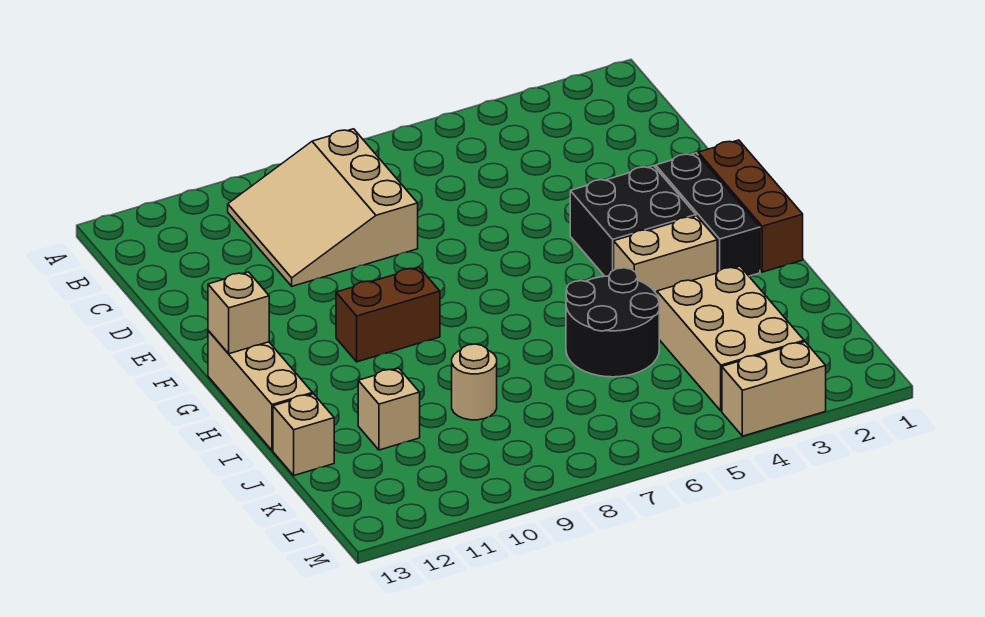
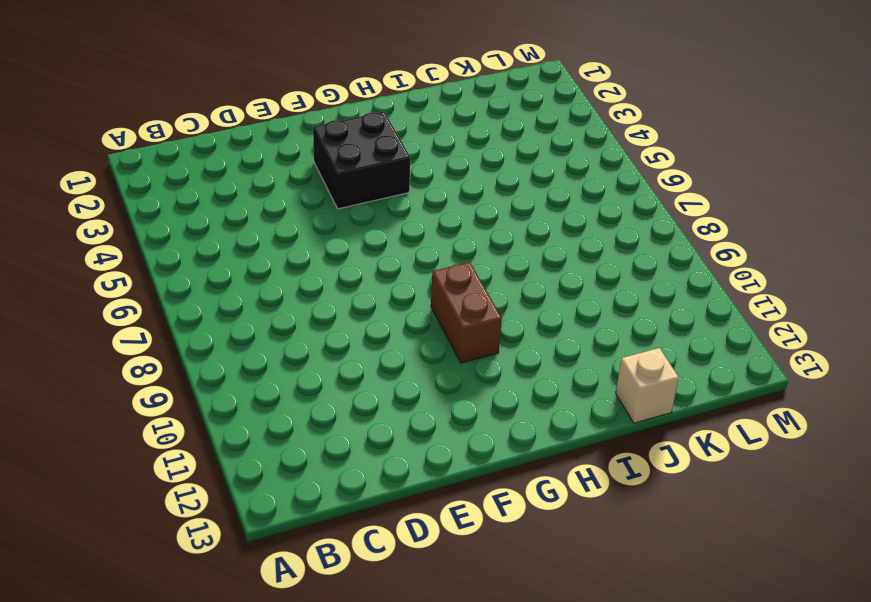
none -> tan 3x3 slope [228,129,418,286]
none -> brown 1x3 brick [698,140,803,272]
none -> black 1x3 brick [656,153,760,276]

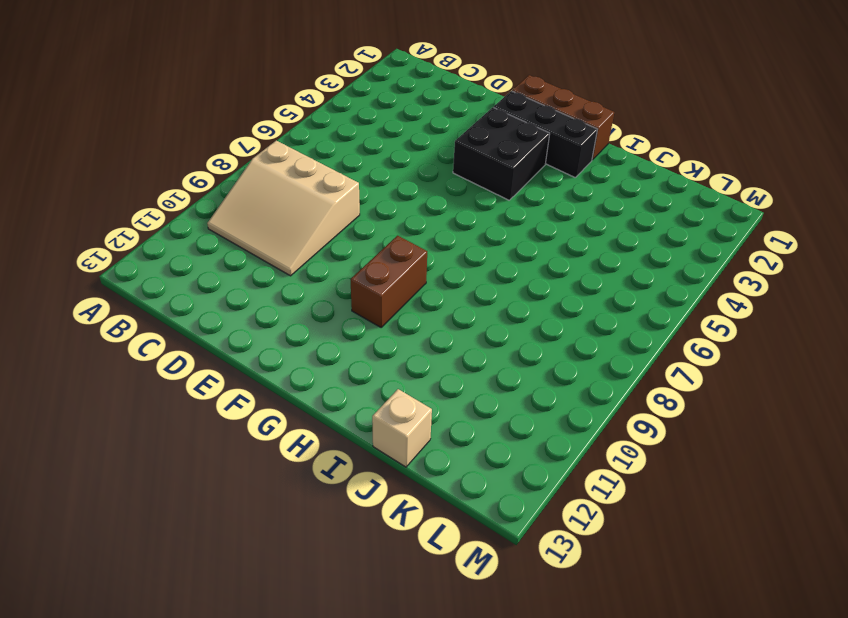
none -> tan 1x3 brick [208,331,313,450]
none -> tan 1x2 brick [614,216,717,294]
none -> black 2x2 round brick [566,268,659,377]

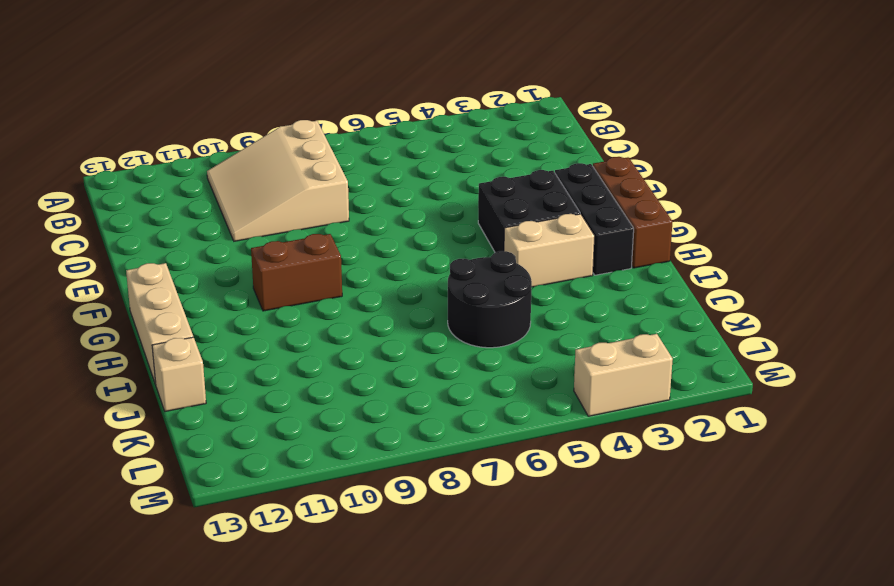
none -> tan 2x3 brick [657,266,804,411]
none -> tan 1x1 round brick [452,344,497,420]
none -> tan 1x1 brick [358,368,420,450]

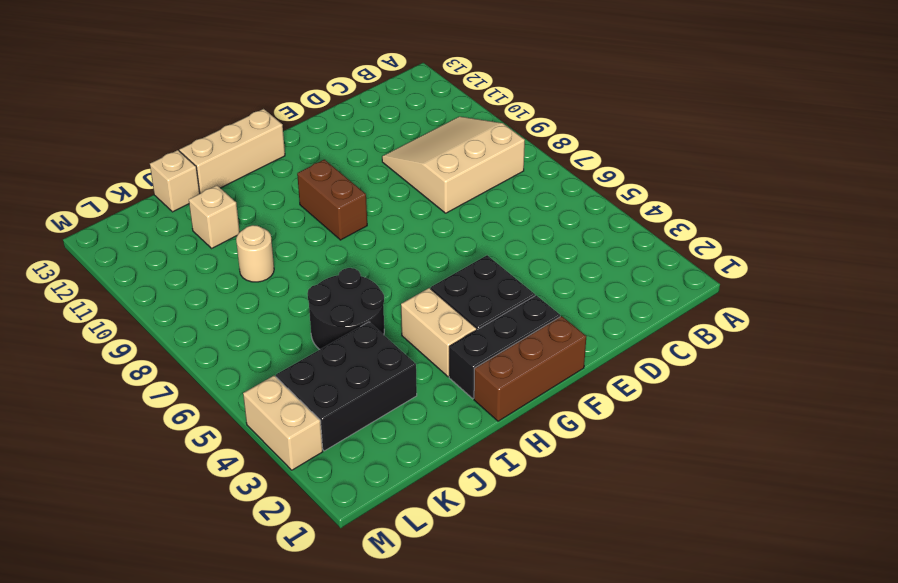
black 2x3 brick [276,322,417,451] -> tan 2x3 brick [657,266,804,411]
none -> tan 1x1 brick [208,272,269,354]

